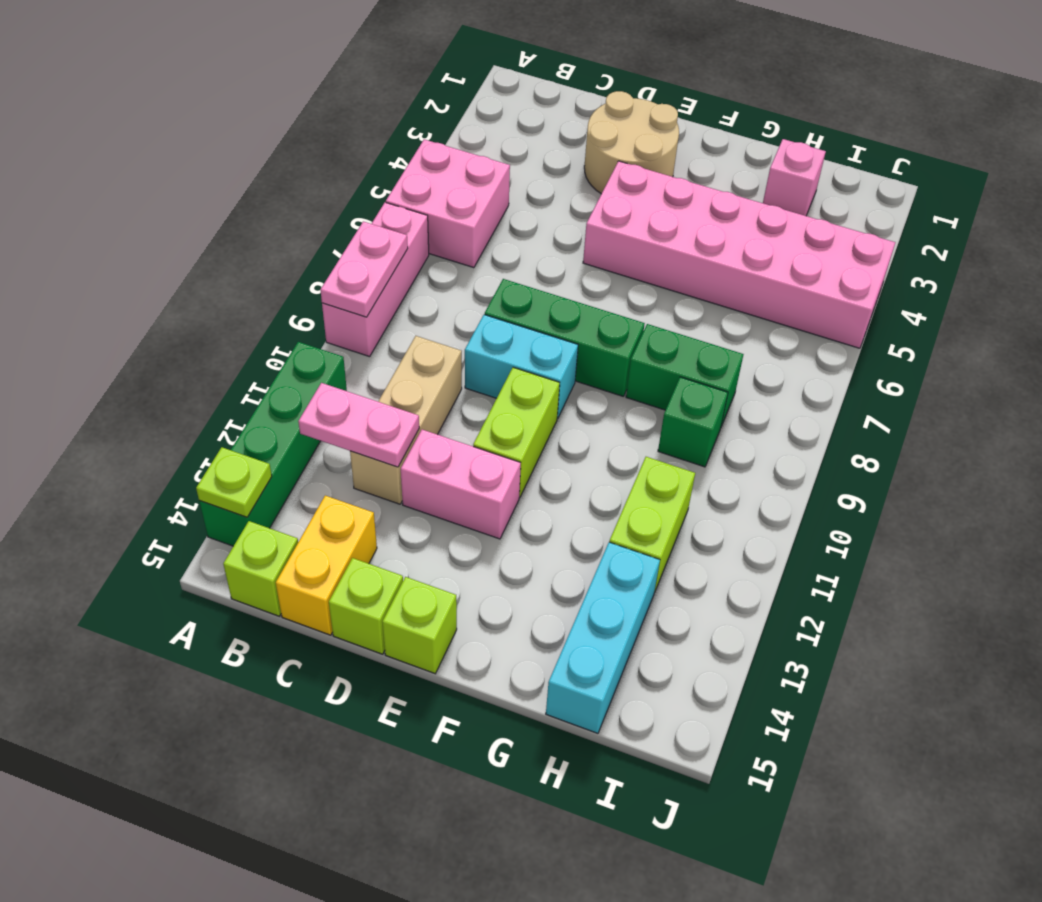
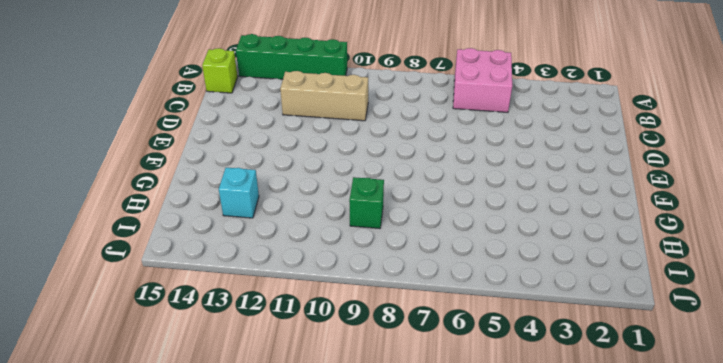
cyan 1x1 brick [219,168,259,218] -> cyan 1x3 brick [546,542,660,733]
none -> pink 1x3 brick [322,202,429,357]
none -> yellow 1x2 brick [276,496,377,635]
none -> tan 2x2 round brick [584,91,679,194]

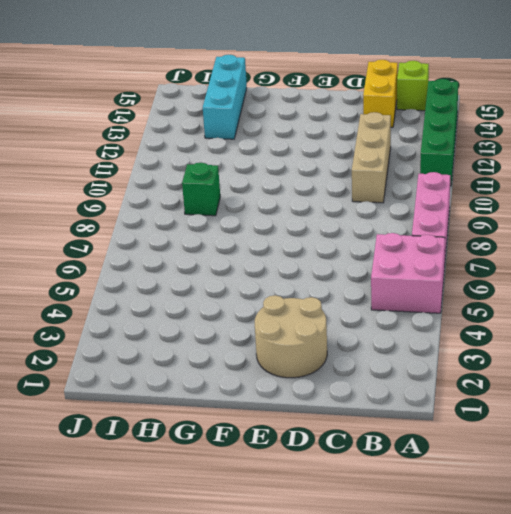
none -> green 1x3 brick [485,279,645,396]
none -> cyan 1x2 brick [465,315,578,418]
none -> pink 1x2 brick [401,430,521,539]

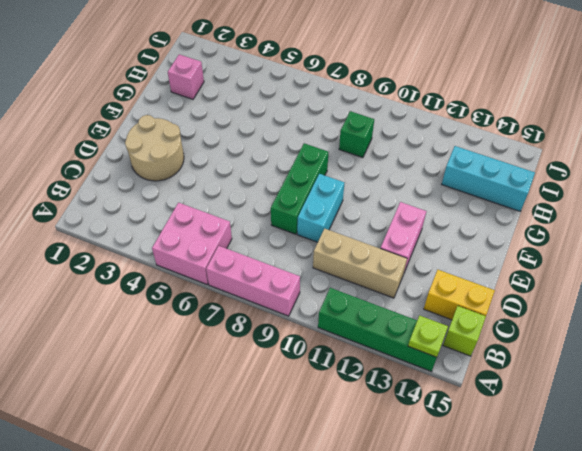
none -> lime 1x1 brick [329,558,403,654]
none -> pink 2x6 brick [583,161,895,348]
none -> lime 1x2 brick [473,367,560,497]

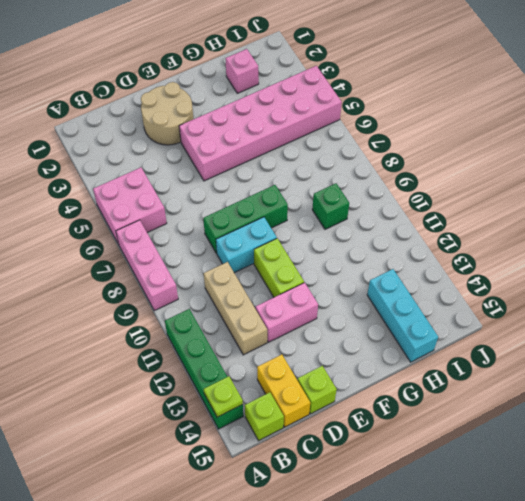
none -> lime 1x1 brick [382,577,457,673]
none -> green 1x2 brick [626,324,743,426]
none -> lime 1x2 brick [609,457,695,592]

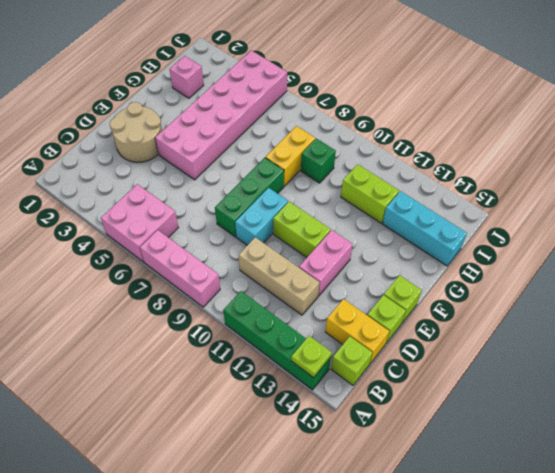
yellow 1x2 brick [265,126,315,186] -> green 1x2 brick [626,324,743,426]
none -> pink 1x2 plate [321,221,408,317]
none -> pink 1x2 plate [298,383,419,467]

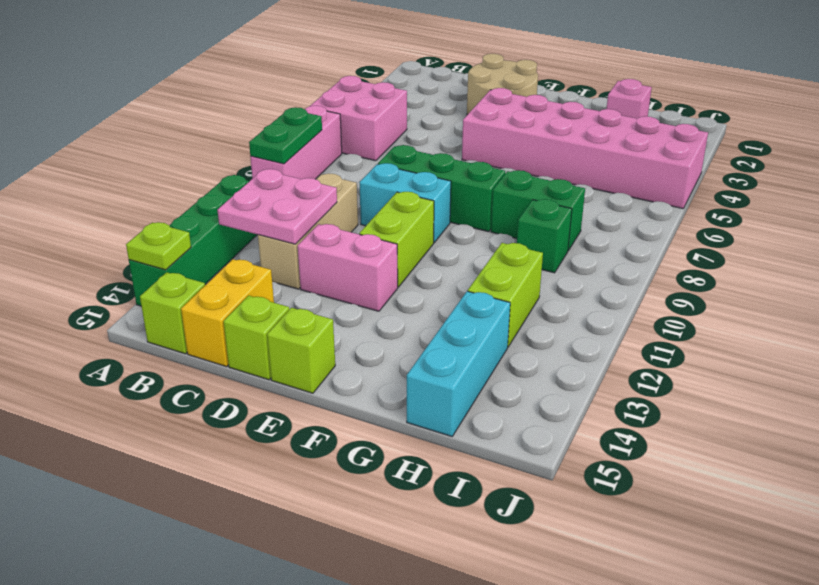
green 1x2 plate [249,107,322,164] -> pink 1x2 plate [321,221,408,317]
pink 2x2 plate [218,169,337,244] -> pink 1x2 plate [298,383,419,467]

